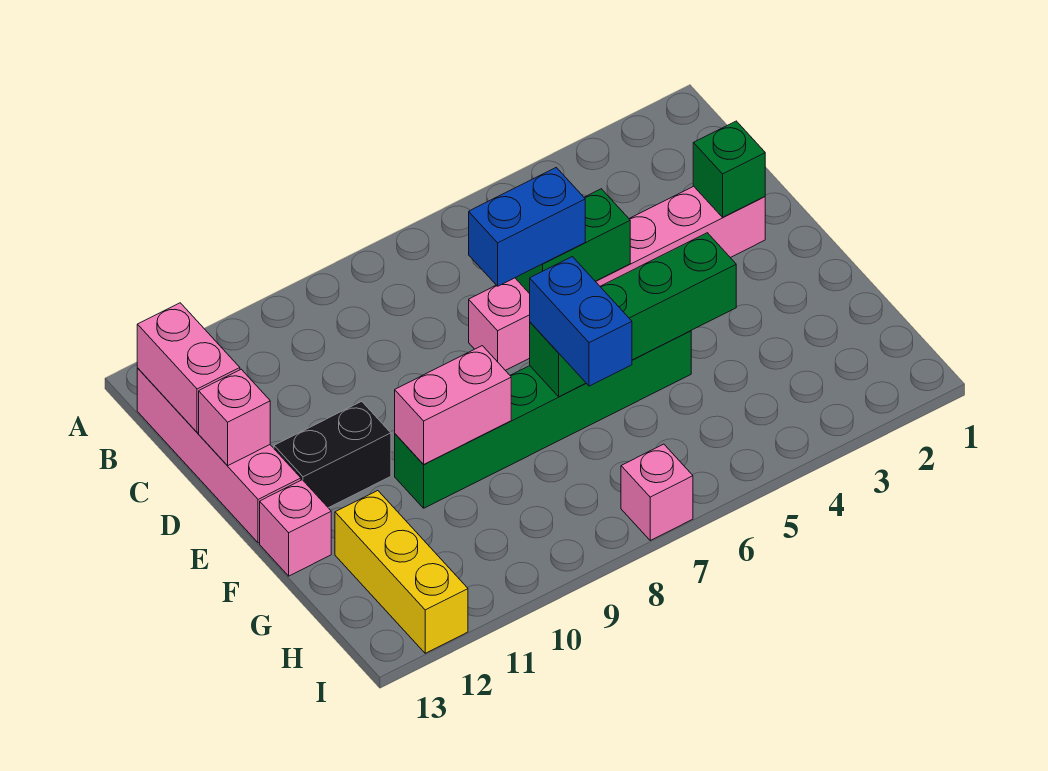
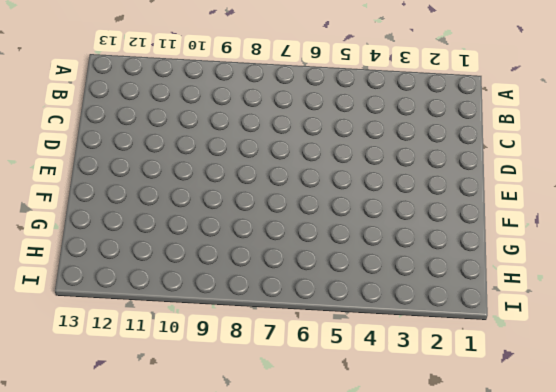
none -> pink 1x4 brick [137,368,301,543]
none -> pink 1x6 brick [469,186,765,370]
none -> black 1x2 brick [274,401,391,508]

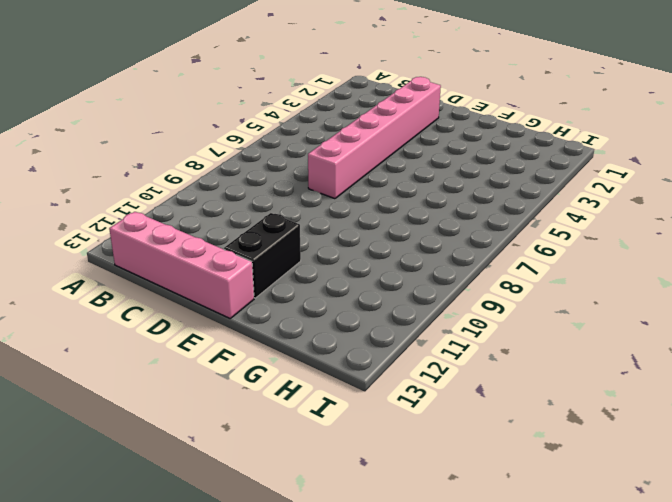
none -> green 1x6 brick [395,331,691,508]
none -> pink 1x1 brick [260,480,331,576]
none -> yellow 1x3 brick [335,491,468,653]

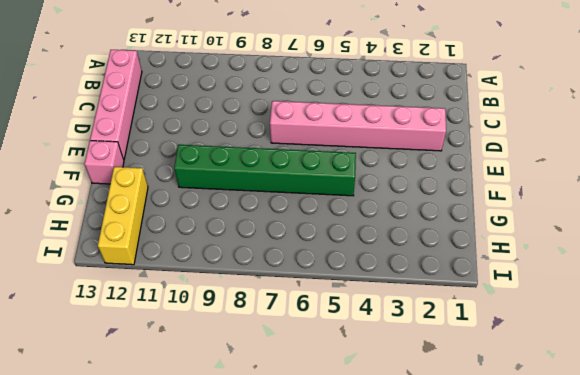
none -> black 1x2 brick [274,401,391,508]
none -> pink 1x1 brick [621,444,693,540]
none -> pink 1x2 brick [137,303,240,432]

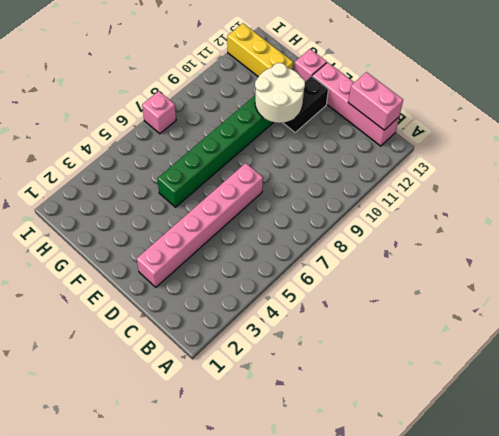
white 2x2 round brick [255,63,305,123] -> pink 1x2 brick [395,346,511,465]
none -> green 1x1 brick [693,121,765,217]
none -> green 1x2 brick [516,189,630,294]
none -> pink 1x1 brick [199,369,270,466]

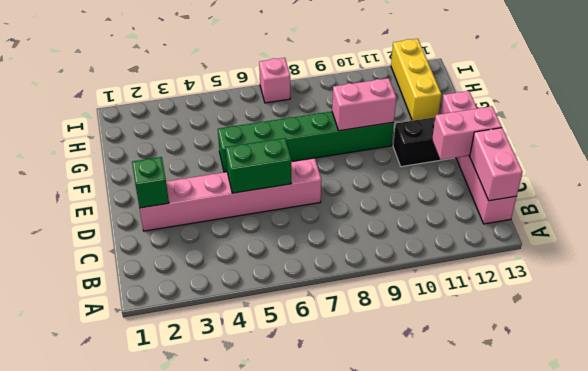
pink 1x2 brick [432,106,502,160] -> pink 1x1 brick [199,369,270,466]
none -> green 1x4 brick [530,233,736,397]
none -> blue 1x2 brick [469,167,585,286]
none -> blue 1x2 brick [530,257,632,386]

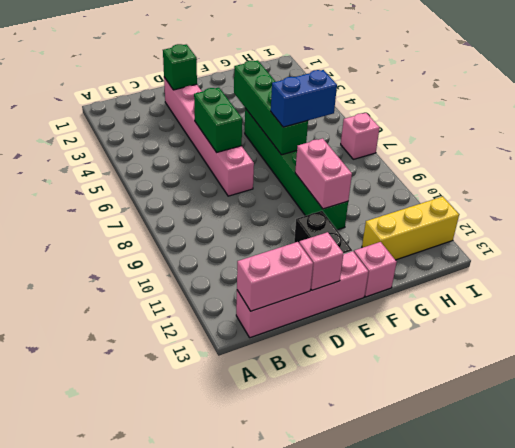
none -> blue 1x2 brick [469,167,585,286]

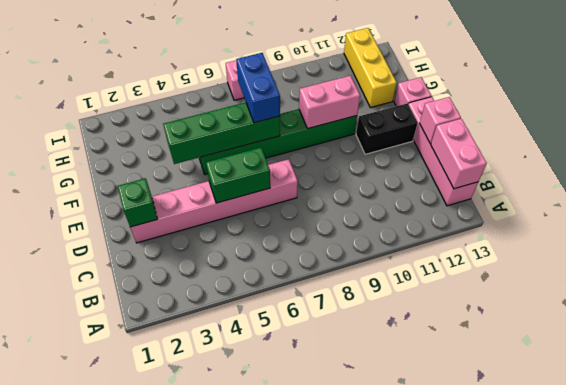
none -> blue 1x2 brick [469,167,585,286]

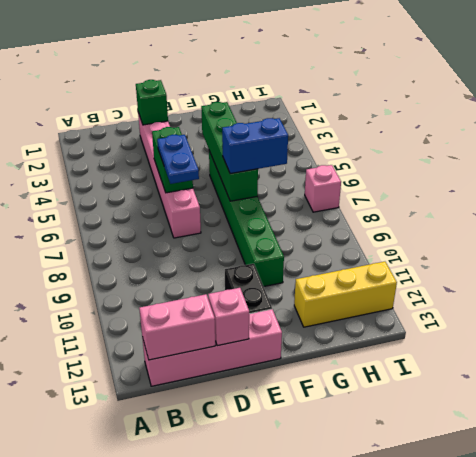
blue 1x2 plate [157,135,199,184] -> blue 1x2 brick [469,167,585,286]
none -> pink 1x1 brick [260,480,331,576]
none -> pink 1x2 brick [395,346,511,465]

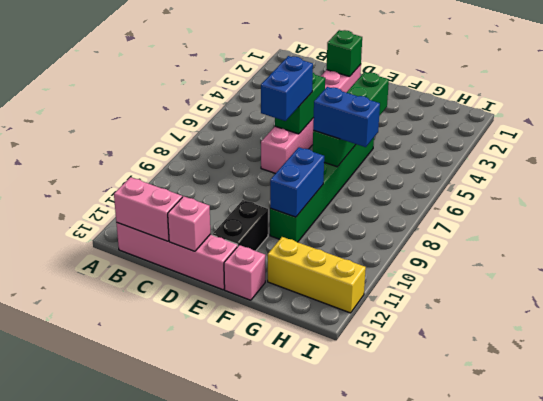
blue 1x2 brick [270,147,324,217] -> pink 1x2 brick [395,346,511,465]
none -> pink 1x1 brick [621,444,693,540]

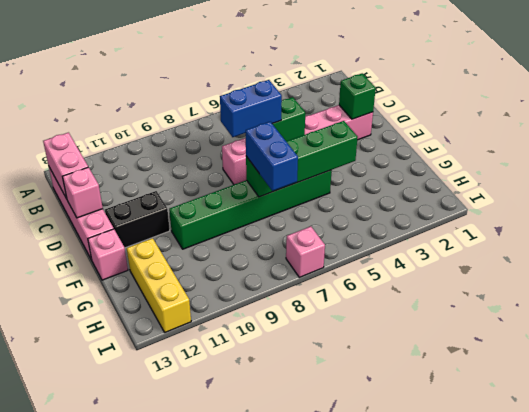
none -> pink 1x2 brick [395,346,511,465]

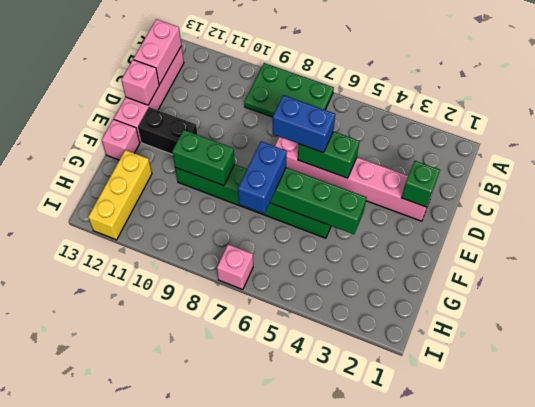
green 2x3 plate [244,63,334,117] -> none
green 1x2 brick [172,130,235,186] -> pink 1x2 brick [395,346,511,465]

